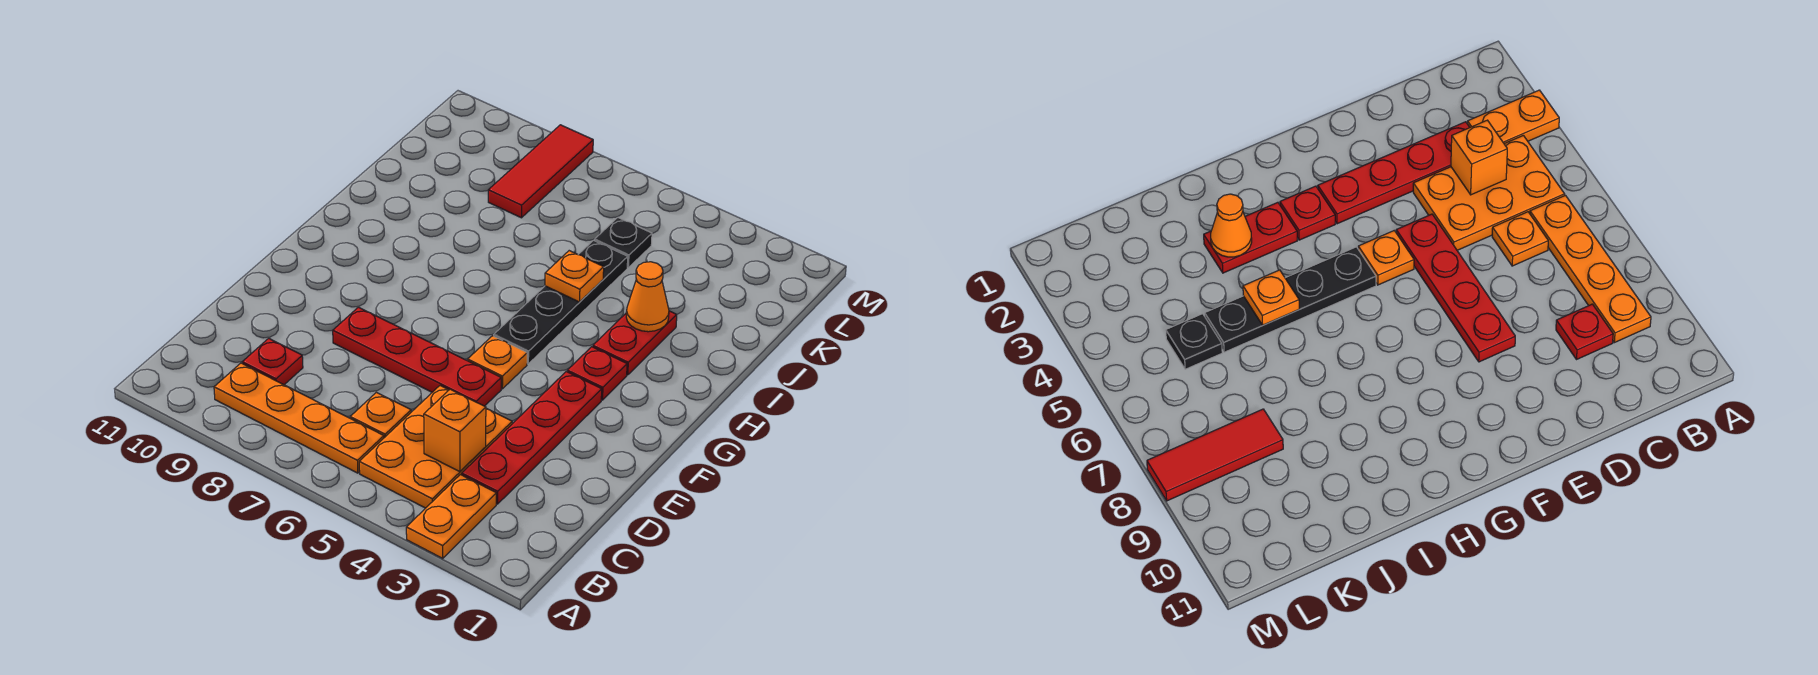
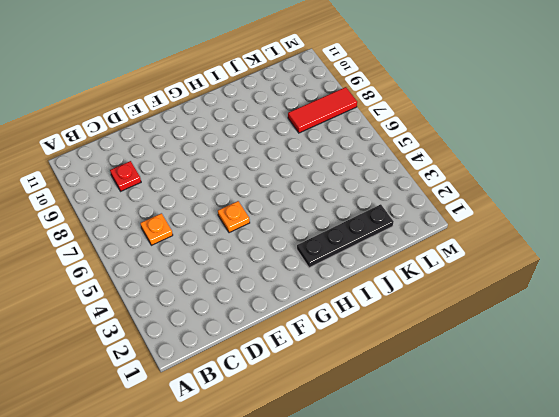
black 1x4 plate [297,204,394,268] -> black 1x4 plate moved to [494,240,628,364]
none -> orange 1x2 plate [406,475,496,559]
none -> orange 2x3 plate [359,386,512,508]
none -> orange 1x4 plate [214,363,384,473]

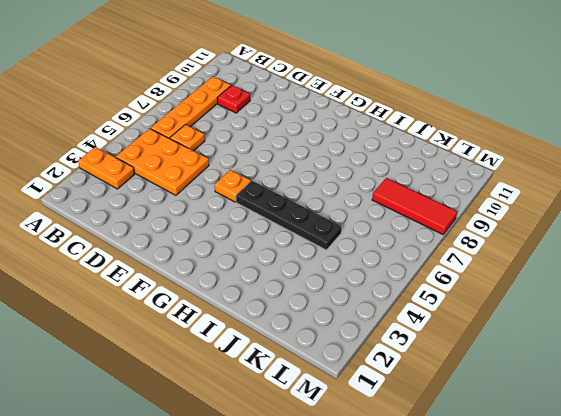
none -> red 1x4 plate [462,372,602,504]
none -> red 1x4 plate [333,307,501,406]
none -> red 1x1 plate [567,347,627,400]

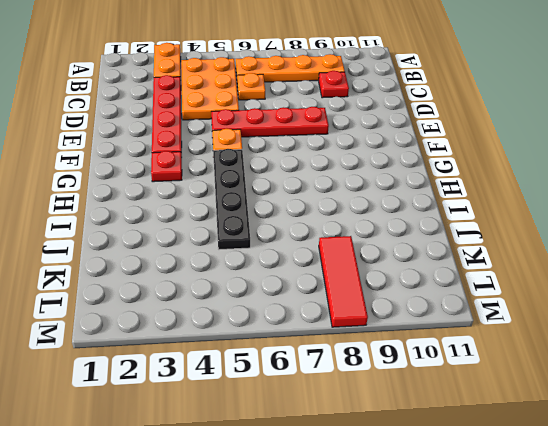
none -> red 1x2 plate [593,311,677,375]
none -> black 1x1 plate [595,218,652,268]
none -> orange 1x1 brick [424,389,486,472]

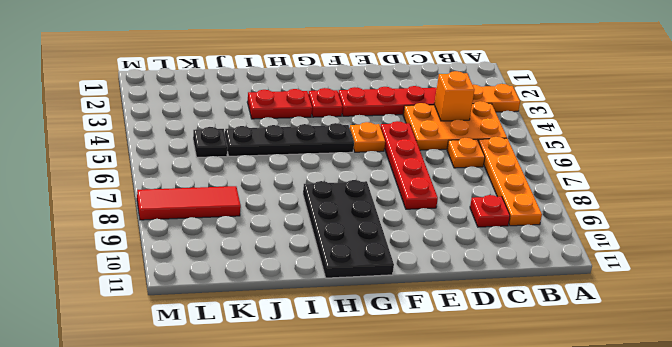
black 2x4 plate [303,180,394,278] -> none
none -> orange 1x1 cone [626,262,669,332]
none -> orange 1x1 plate [545,251,604,302]

